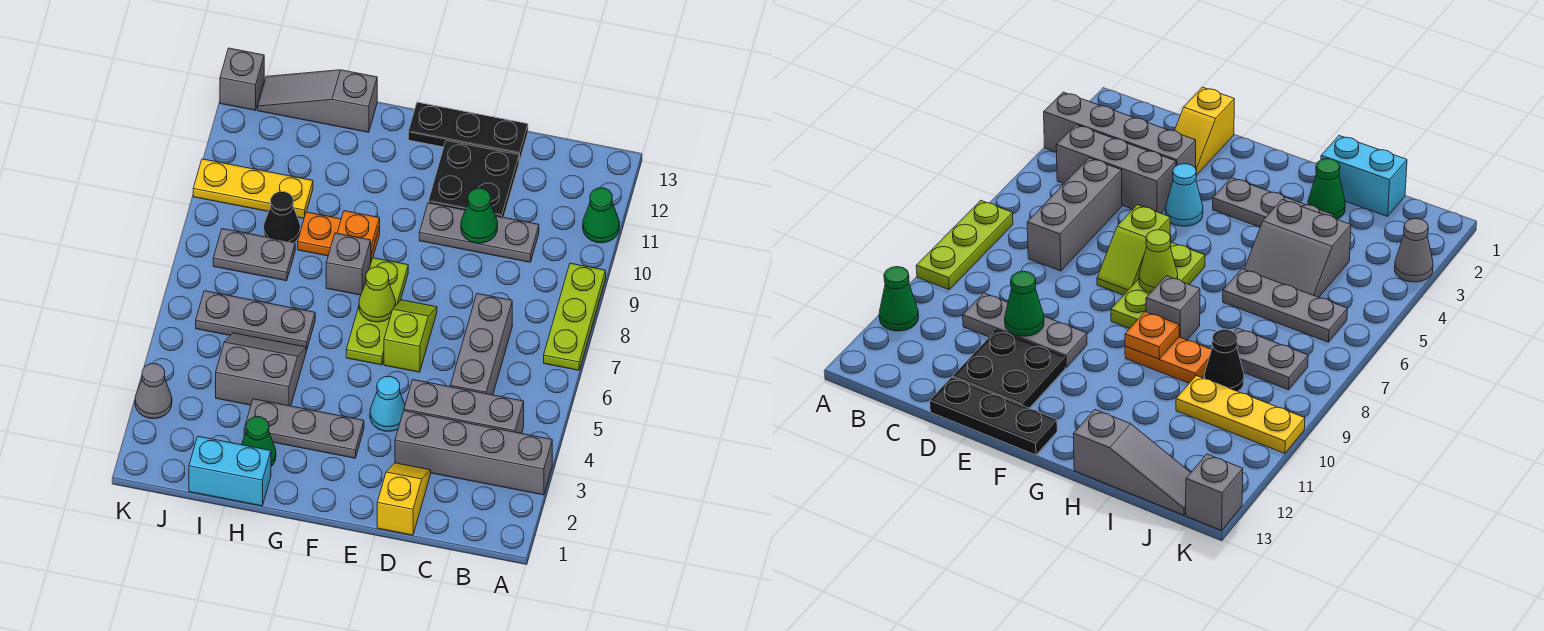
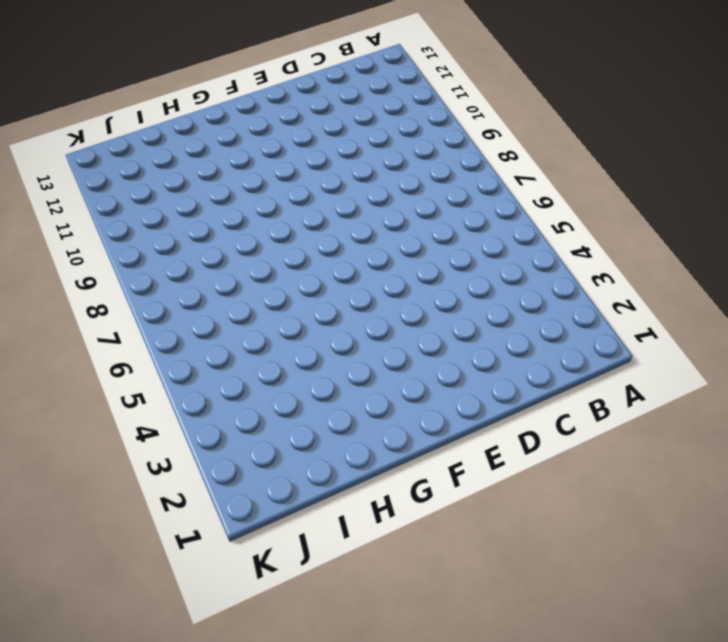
none -> grey 1x4 brick [395,411,552,495]
none -> lime 1x3 plate [544,263,606,370]
none -> green 1x1 cone [583,188,620,243]

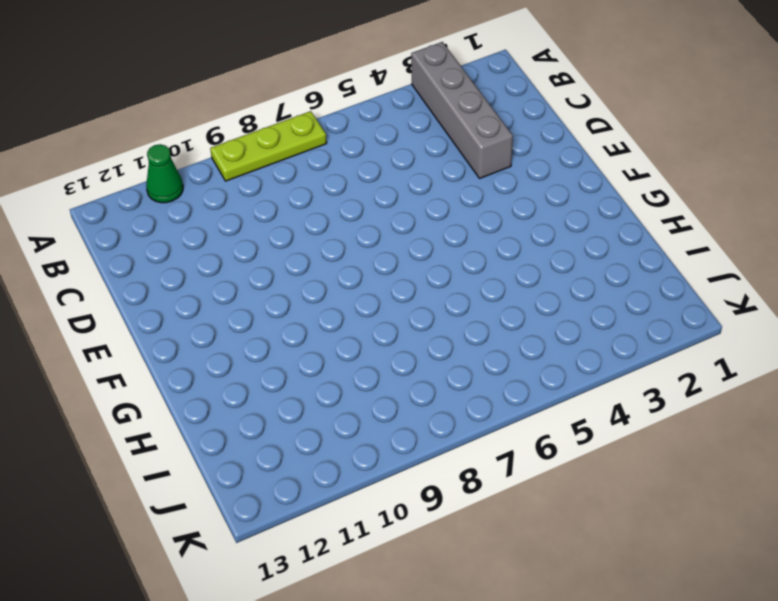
none -> grey 1x3 brick [404,380,524,433]
none -> grey 1x3 brick [450,294,512,395]
none -> grey 1x3 plate [419,203,539,262]

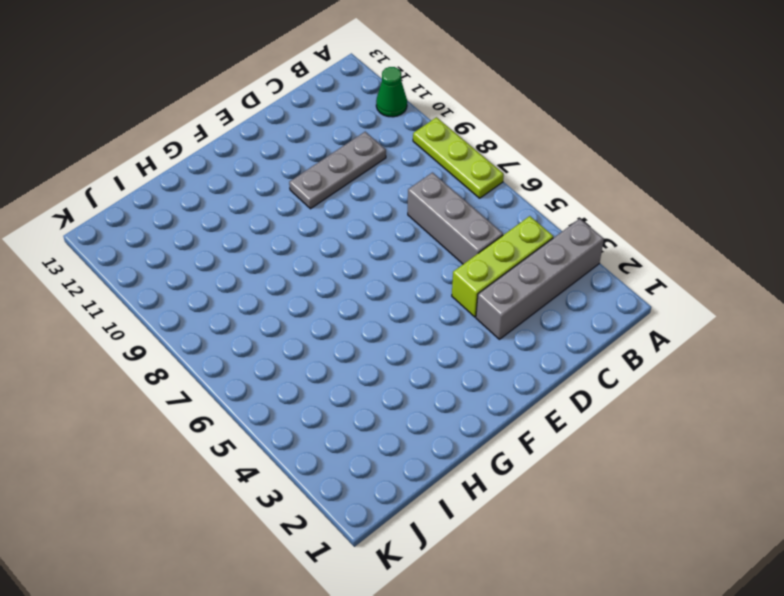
lime 1x3 brick [452,216,553,317] -> grey 1x3 brick [404,380,524,433]
none -> yellow 1x2 slope [377,463,431,535]
none -> black 2x2 plate [428,141,519,217]
none -> black 1x3 plate [408,102,528,161]

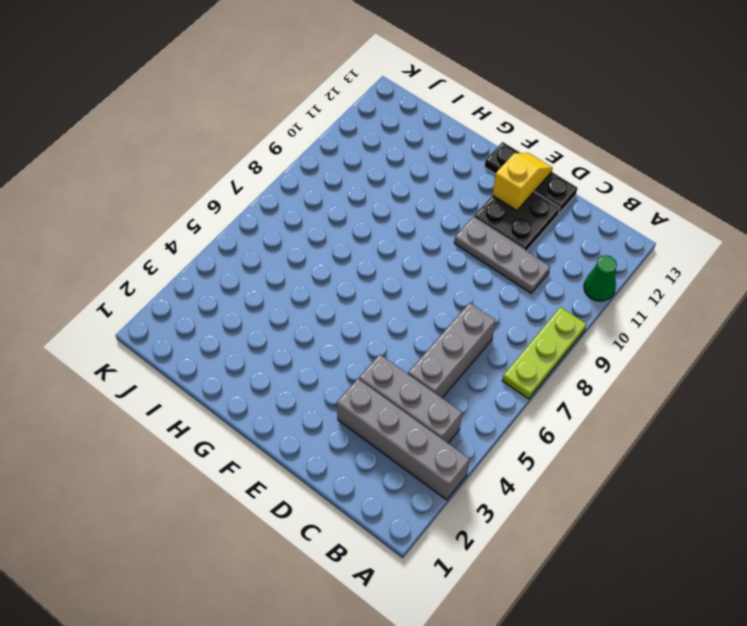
yellow 1x2 slope [493,153,553,210] -> yellow 1x2 slope moved to [377,463,431,535]
none -> cyan 1x1 cone [370,376,405,431]
none -> lime 1x2 slope [384,300,437,372]
none -> grey 1x3 plate [244,399,364,458]

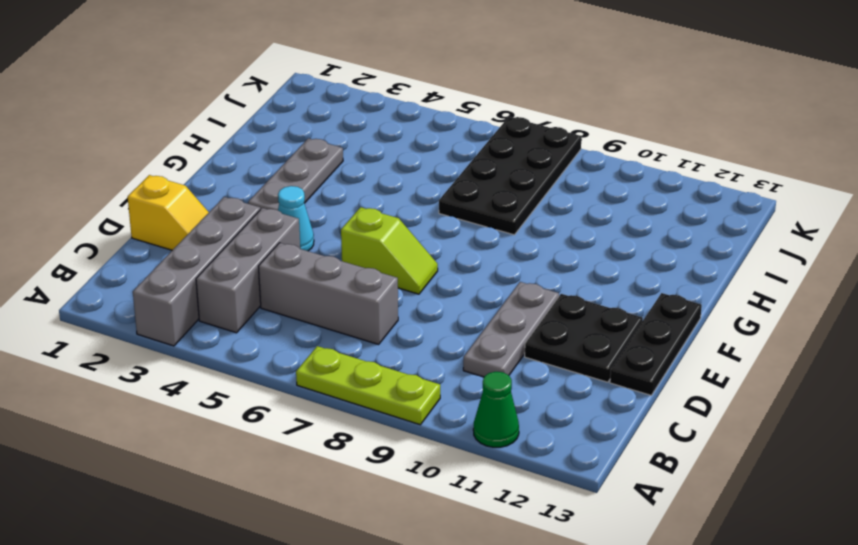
black 2x4 plate [439,117,582,235] -> grey 1x2 plate [213,229,295,281]
none -> lime 1x3 plate [346,258,408,365]
none -> grey 1x1 brick [326,233,371,295]
none -> orange 1x2 plate [298,212,380,261]

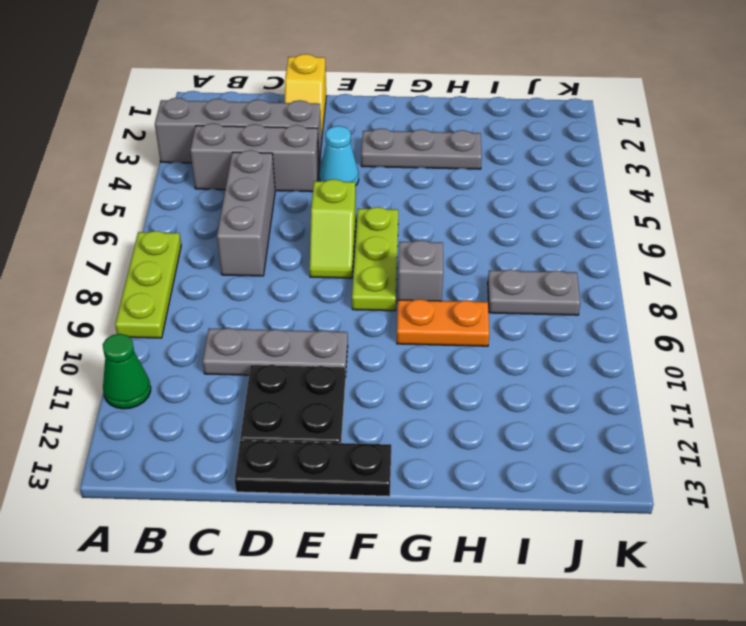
none -> cyan 1x2 brick [189,436,271,506]
none -> green 1x1 cone [241,417,276,466]
none -> grey 2x2 slope [216,333,306,406]

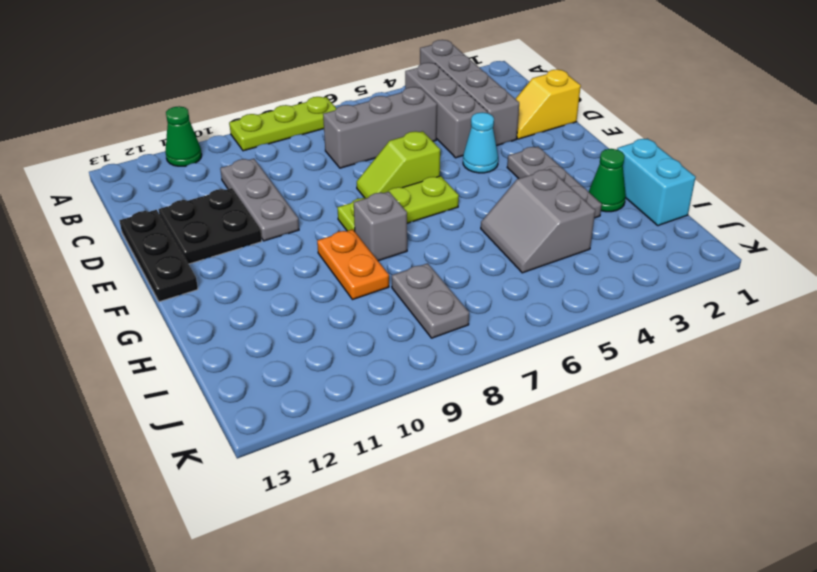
none -> grey 1x3 plate [196,291,315,350]
none -> grey 1x3 slope [258,70,377,132]
none -> black 1x1 cone [264,192,300,242]

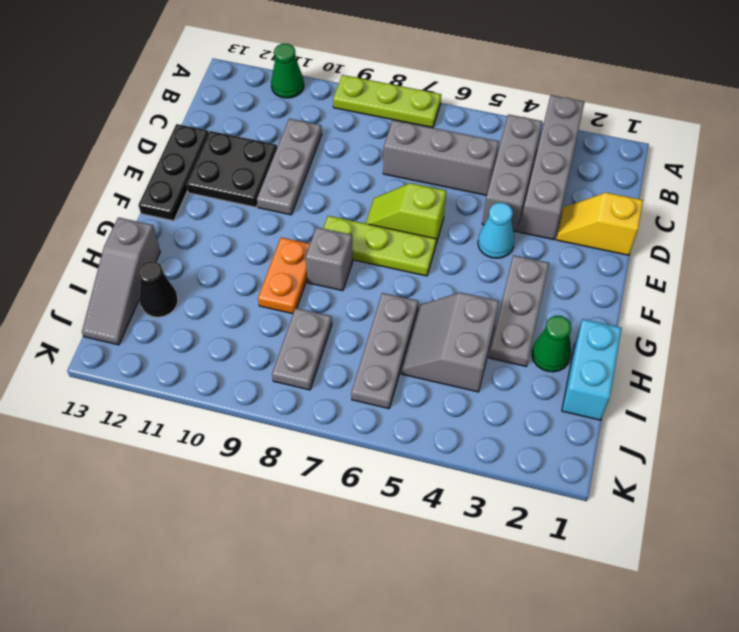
black 1x1 cone [138,261,178,317] -> black 1x1 cone moved to [264,192,300,242]
none -> yellow 1x3 plate [193,159,313,218]
none -> grey 1x1 cone [135,364,172,419]
none -> grey 1x1 brick [220,48,264,110]

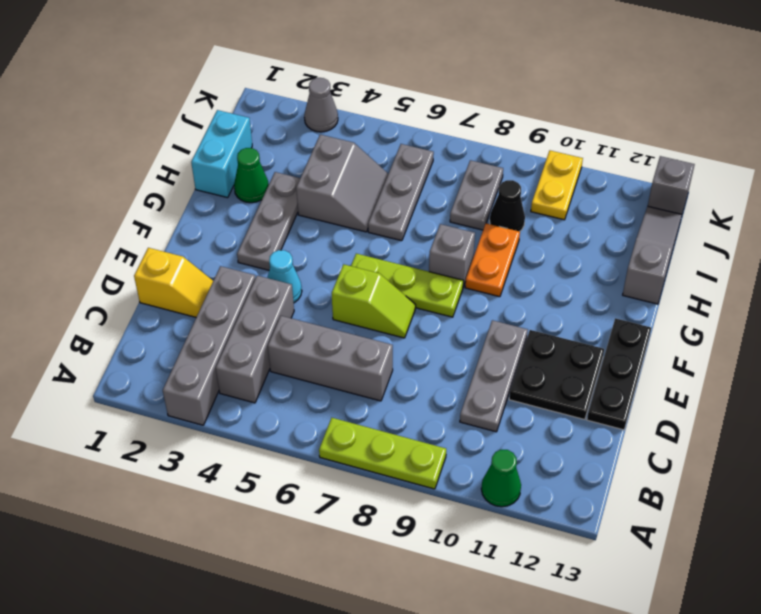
yellow 1x2 plate [531,151,583,220] -> yellow 1x3 plate [193,159,313,218]
none -> green 1x1 cone [461,188,498,243]
none -> lime 1x1 cone [359,267,396,322]
none -> orange 1x1 plate [337,211,380,254]

